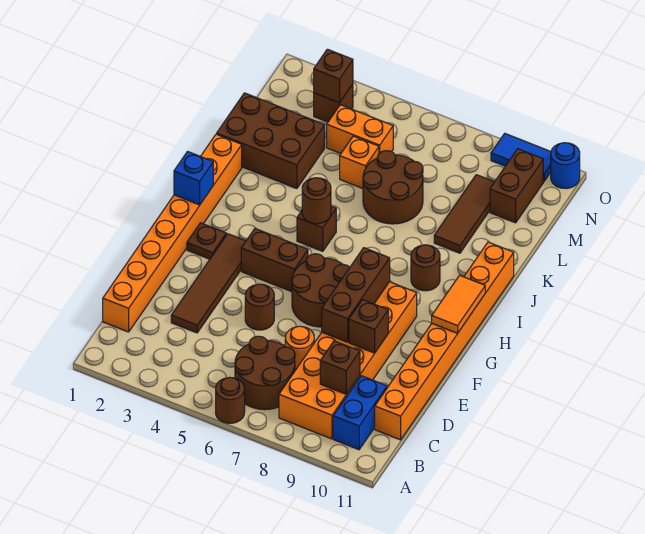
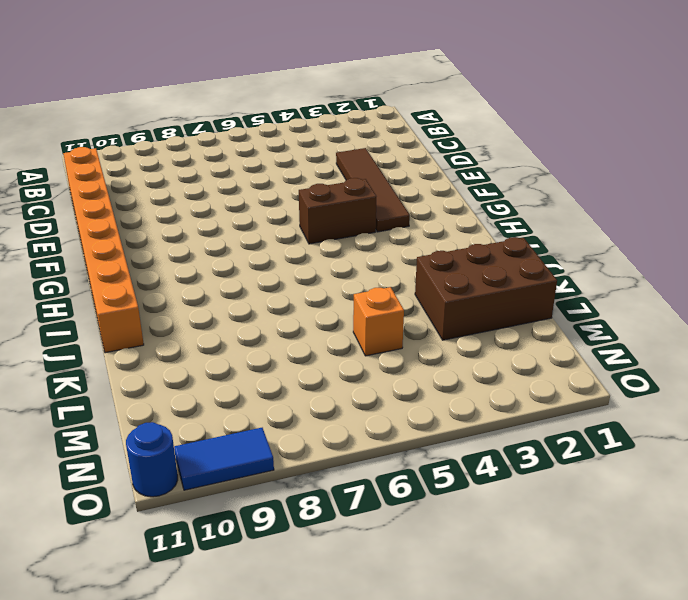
none -> brown 1x1 round brick [216,377,245,423]
none -> brown 2x2 round brick [235,336,295,410]
none -> orange 2x6 brick [279,282,417,439]
none -> blue 1x2 brick [333,376,387,450]

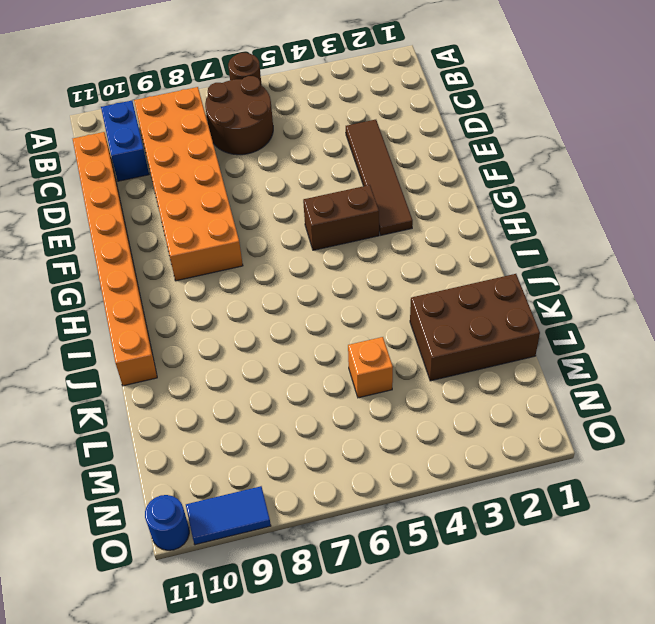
none -> orange 1x8 brick [103,134,242,332]
none -> orange 1x1 round brick [285,326,314,370]
none -> brown 1x1 round brick [245,284,274,330]
none -> brown 2x2 round brick [292,254,350,327]

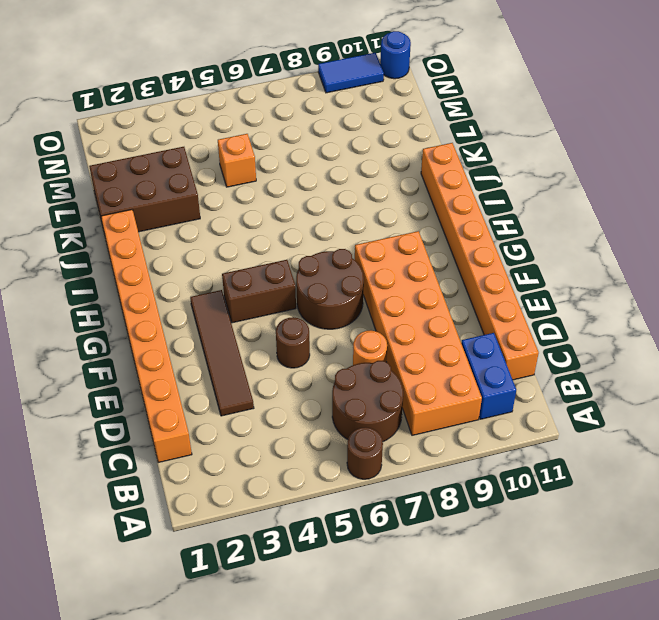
none -> brown 1x1 plate [187,223,226,259]
none -> brown 1x1 brick [297,206,336,251]
none -> brown 1x1 round brick [411,245,440,291]
none -> brown 2x2 round brick [363,151,423,224]

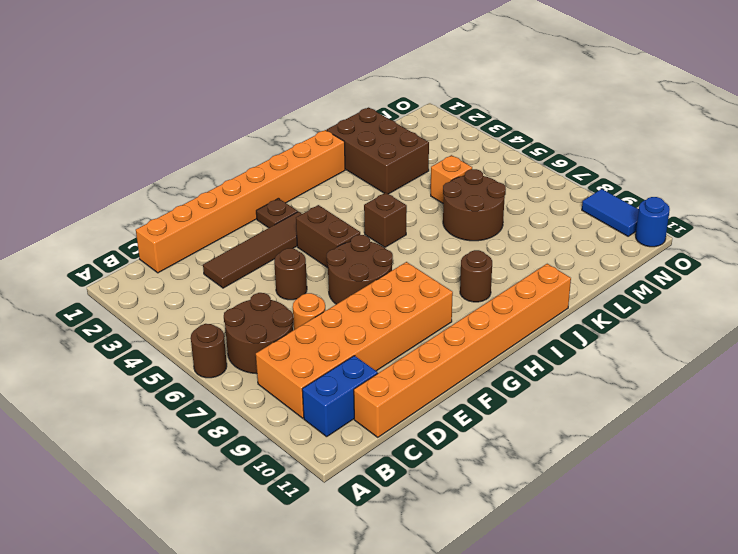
none -> brown 1x3 tile [434,175,494,253]
none -> orange 1x2 brick [327,105,393,153]
none -> brown 1x2 brick [490,149,543,223]
none -> brown 1x1 brick [314,84,353,122]

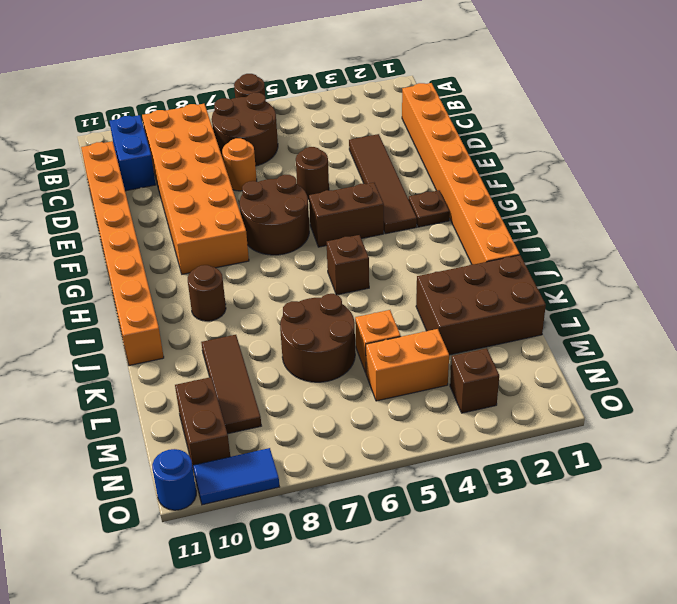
none -> brown 1x1 brick [320,341,360,394]
none -> brown 1x3 brick [322,248,390,342]
none -> brown 1x1 brick [349,300,388,353]
none -> orange 1x2 tile [432,275,485,333]

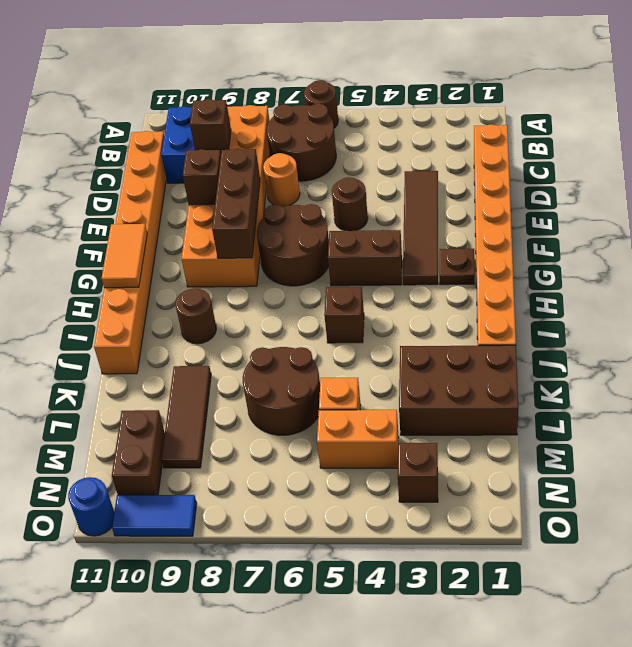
none -> blue 1x1 brick [174,151,213,205]
none -> brown 1x1 round brick [302,178,331,224]
none -> brown 1x1 brick [314,49,353,103]

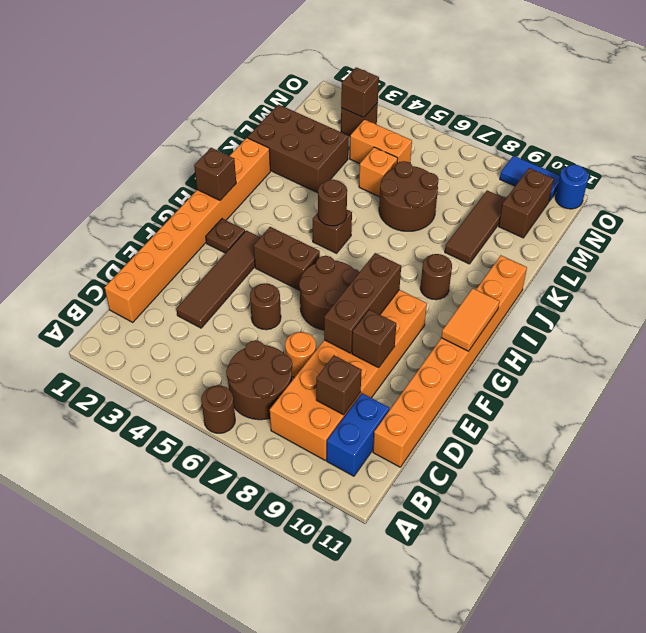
brown 1x1 brick [194,148,236,200] -> blue 1x1 brick [174,151,213,205]

